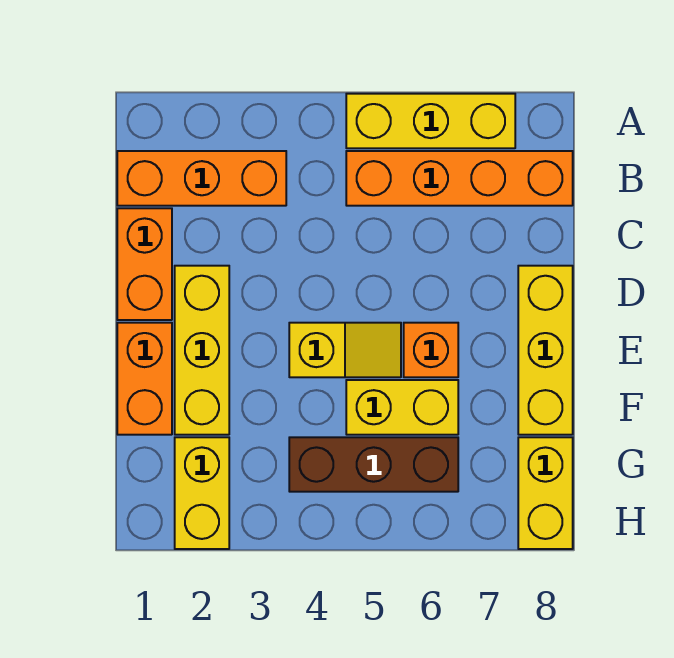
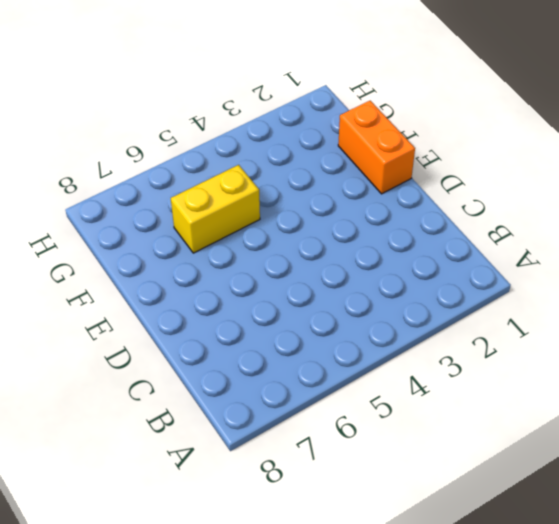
none -> yellow 1x3 brick [346,94,515,148]
none -> orange 1x3 brick [117,151,286,206]
none -> orange 1x4 brick [346,151,573,206]

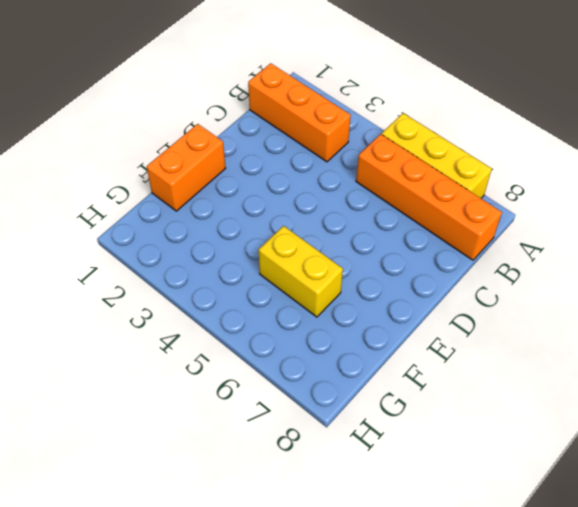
none -> orange 1x2 brick [117,208,172,320]
none -> yellow 1x3 brick [175,266,229,435]
none -> yellow 1x3 brick [518,266,573,435]

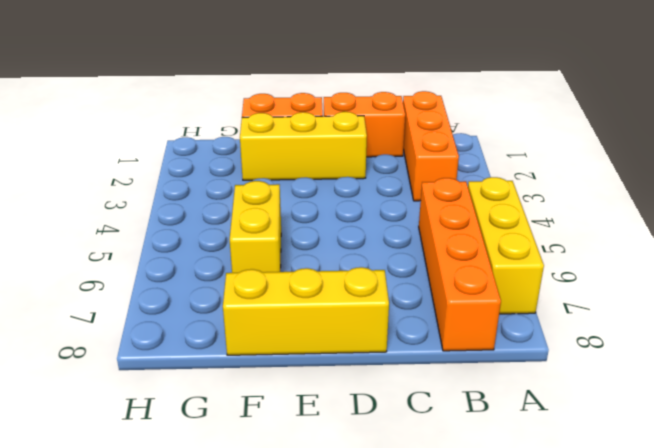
none -> yellow 1x2 slope [289,323,401,377]
none -> orange 1x1 brick [404,323,458,377]
none -> yellow 1x2 brick [175,437,229,549]

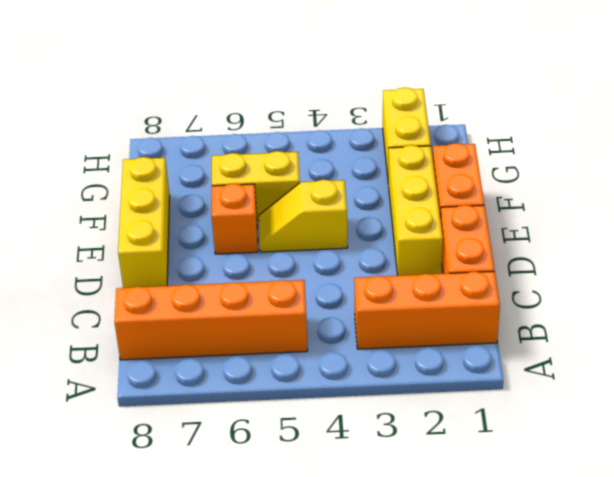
none -> yellow 1x3 brick [346,94,515,148]
none -> brown 1x3 brick [289,437,458,492]
none -> yellow 1x2 brick [518,437,573,549]

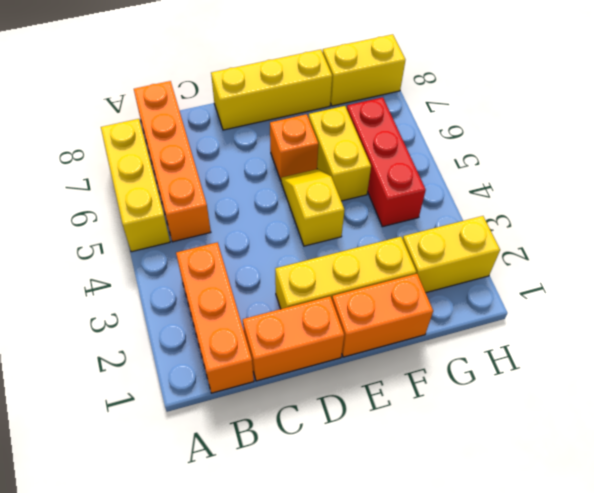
red 1x3 brick [347,97,426,227] -> brown 1x3 brick [289,437,458,492]

